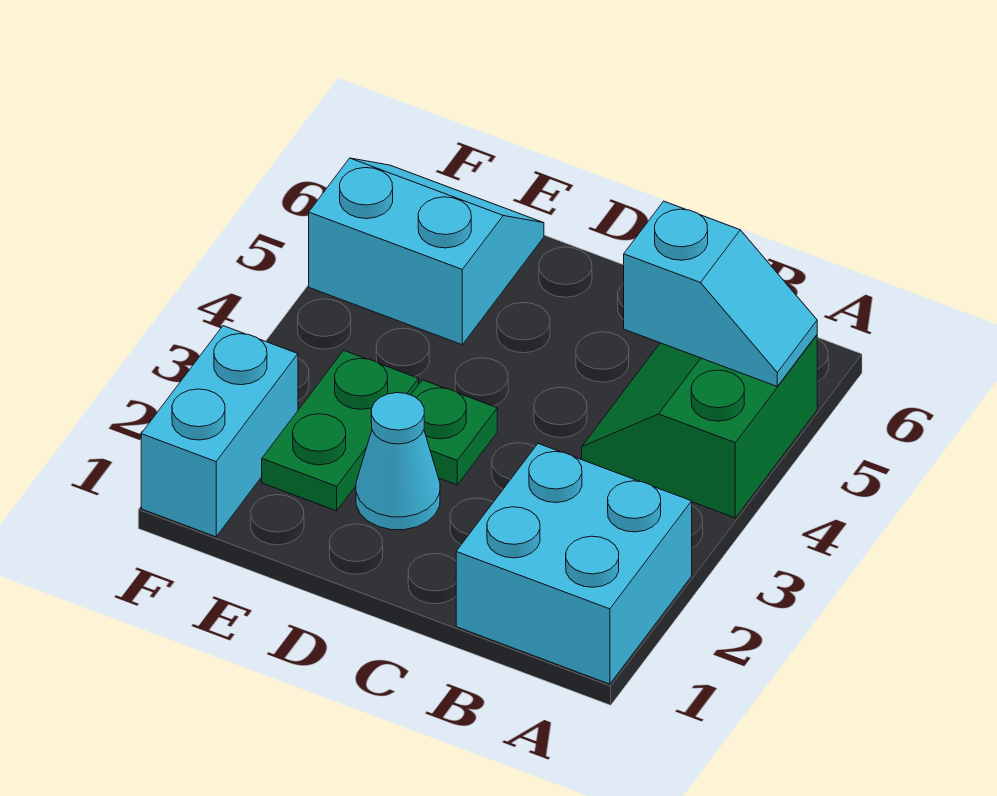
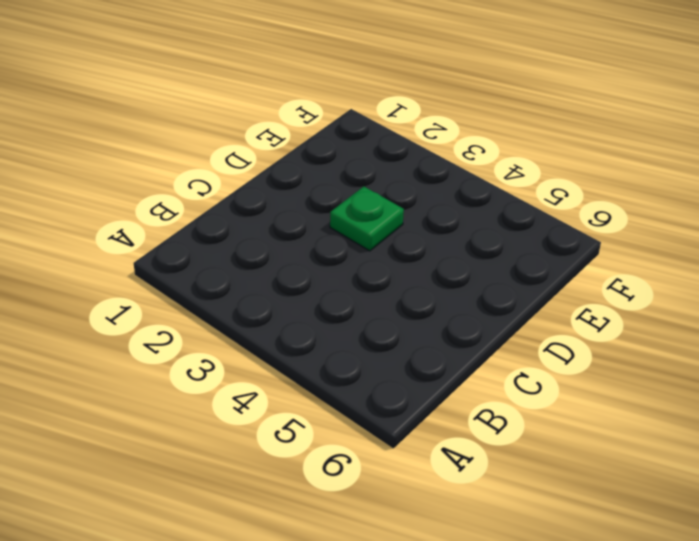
none -> cyan 2x2 brick [456,444,692,684]
none -> green 2x2 slope [582,335,817,518]

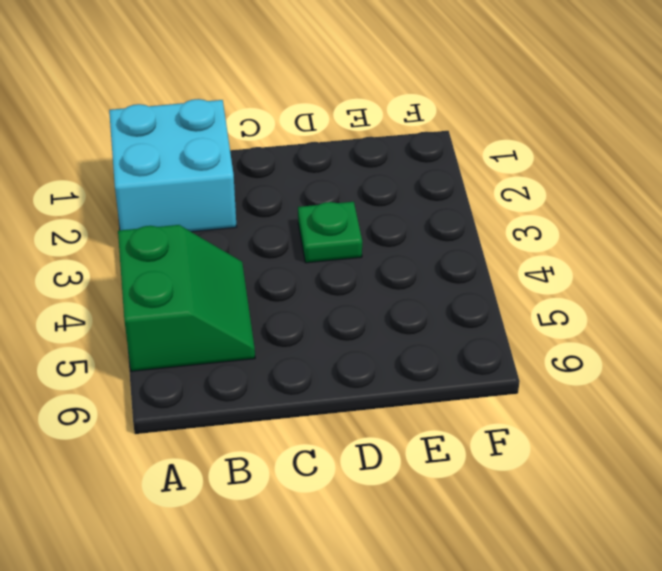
none -> cyan 1x1 cone [356,393,440,530]
none -> green 1x2 plate [262,350,419,511]

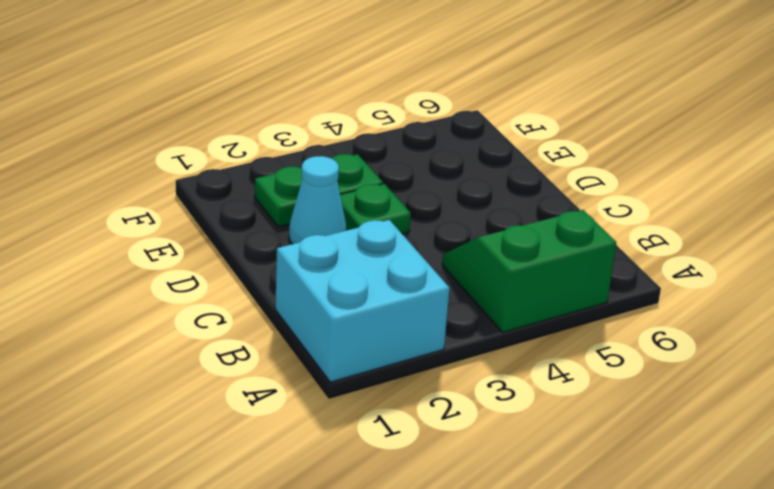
none -> cyan 2x2 slope [309,158,544,345]
none -> cyan 1x2 brick [141,326,298,537]

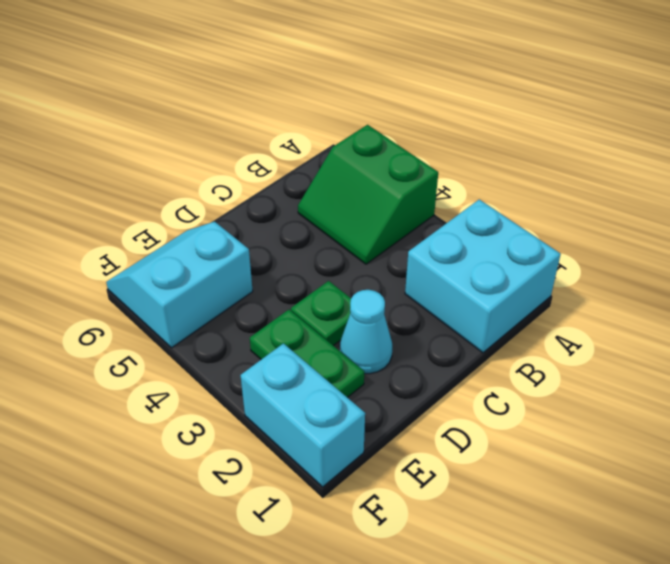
none -> cyan 1x2 slope [624,201,817,386]

